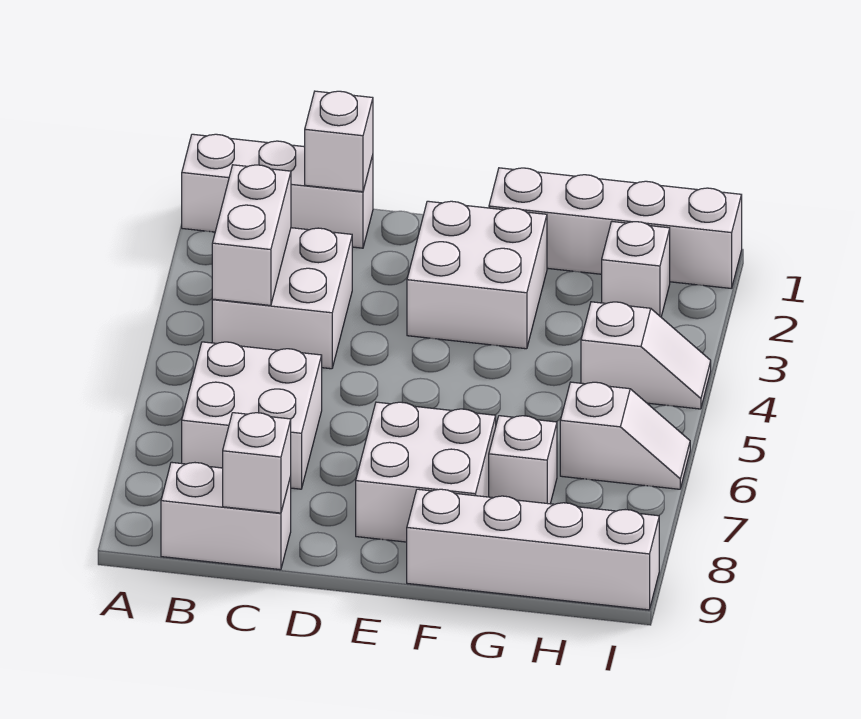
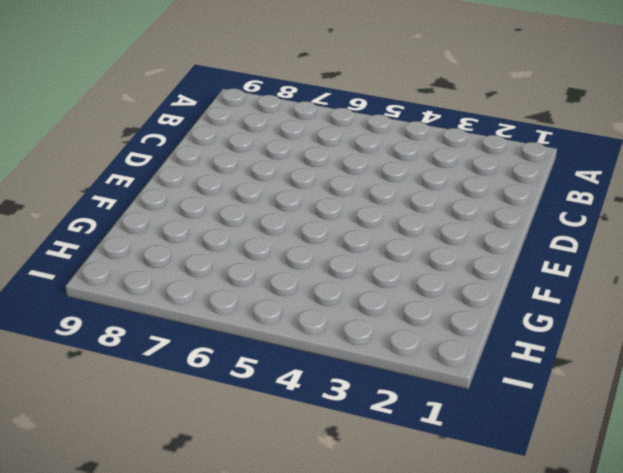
none -> white 1x3 brick [182,134,373,248]
none -> white 2x2 brick [212,228,352,369]
none -> white 2x2 brick [182,342,322,489]

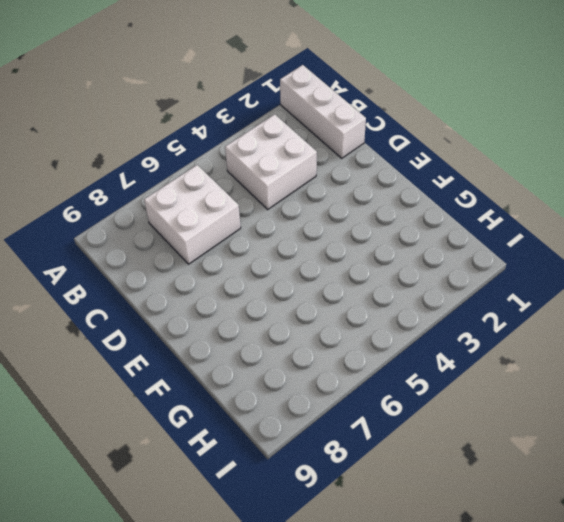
none -> white 1x2 brick [161,462,291,570]
none -> white 2x2 brick [407,201,547,349]
none -> white 2x2 brick [356,402,496,542]

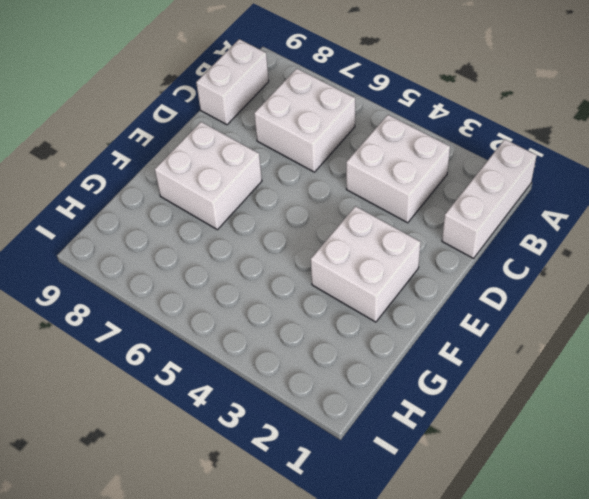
none -> white 1x4 brick [489,168,742,289]
none -> white 1x4 brick [407,489,659,610]
none -> white 1x1 brick [489,416,557,504]

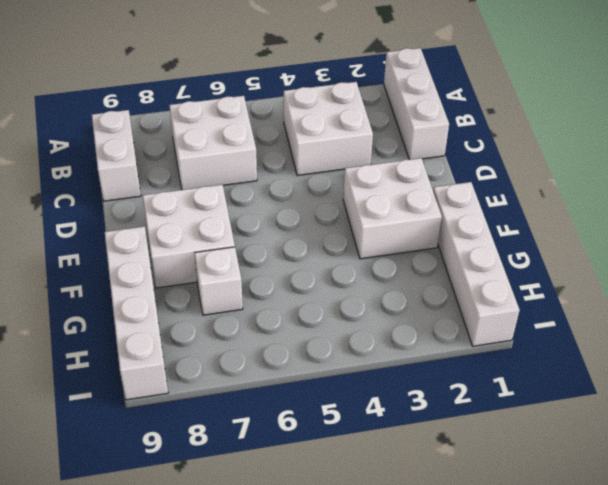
none -> white 1x1 brick [602,222,670,317]
none -> white 1x2 slope [581,302,711,409]
none -> white 1x2 slope [560,382,690,489]

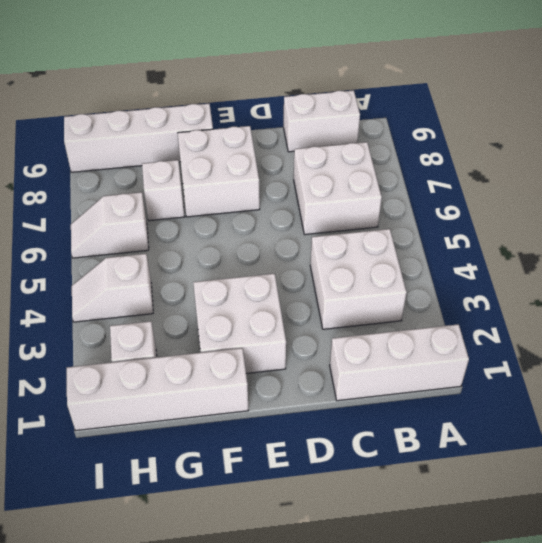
none -> white 1x2 brick [212,165,291,306]
none -> white 1x1 brick [305,91,373,192]
none -> white 1x1 brick [223,413,291,513]

